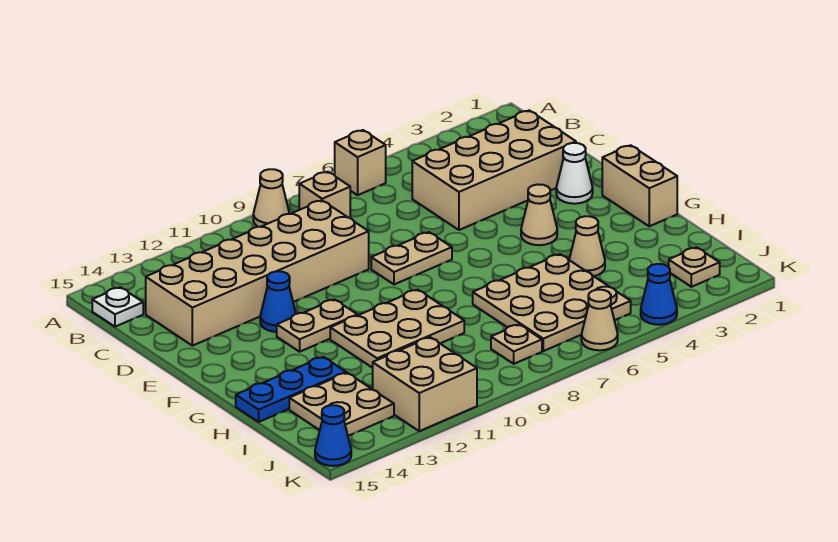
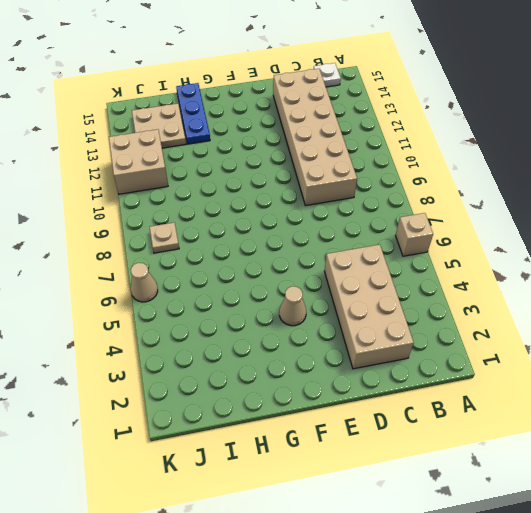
none -> tan 1x1 cone [253,169,289,227]
none -> tan 1x1 brick [299,172,350,218]
none -> white 1x1 cone [556,143,593,204]

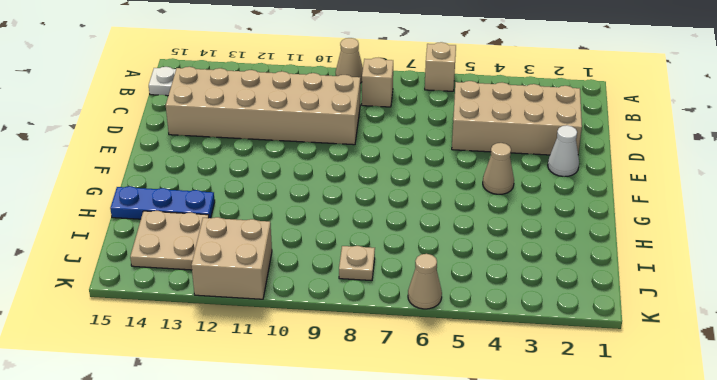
none -> tan 1x2 plate [371,232,452,284]
none -> blue 1x1 cone [260,271,296,332]
none -> tan 1x2 brick [602,145,677,226]

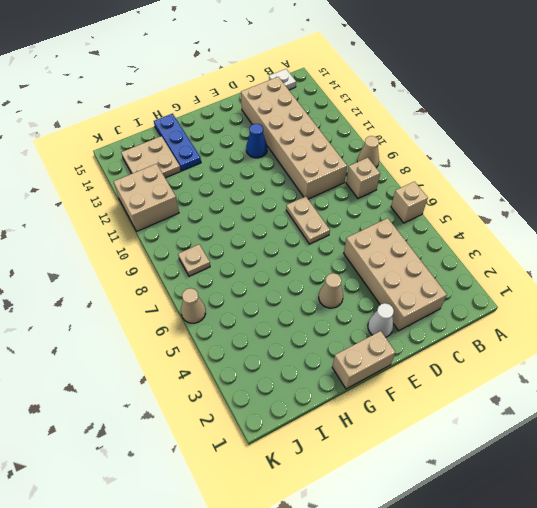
none -> tan 1x2 plate [277,299,357,352]
none -> tan 2x3 plate [330,290,464,368]
none -> tan 1x1 cone [569,216,605,276]

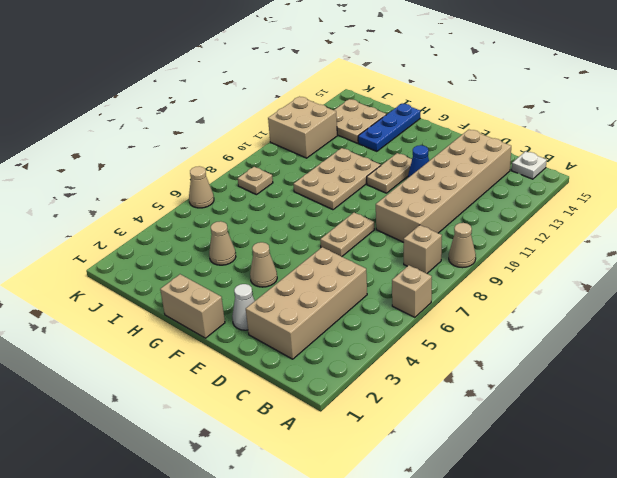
none -> tan 3x3 plate [473,254,631,351]
none -> tan 1x1 plate [669,247,720,287]
none -> blue 1x1 cone [641,264,677,325]

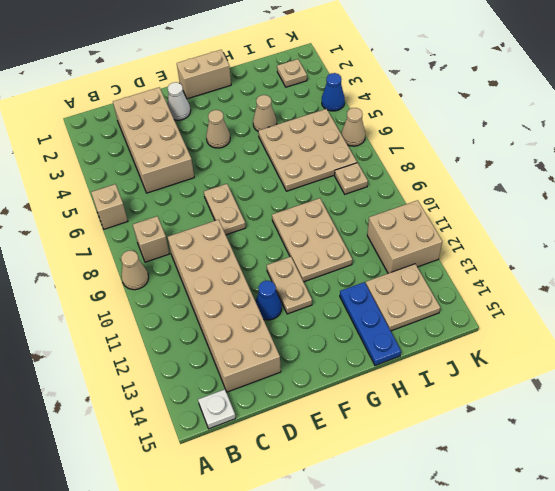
none -> blue 1x1 cone [315,405,351,466]

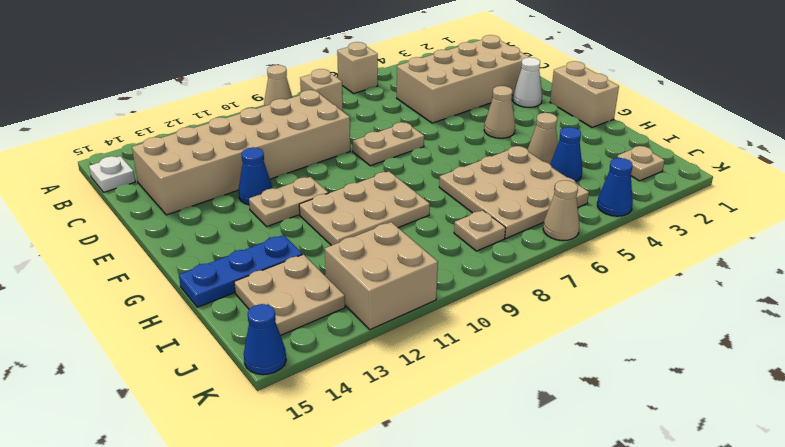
blue 1x1 cone [550,127,582,182] -> none

